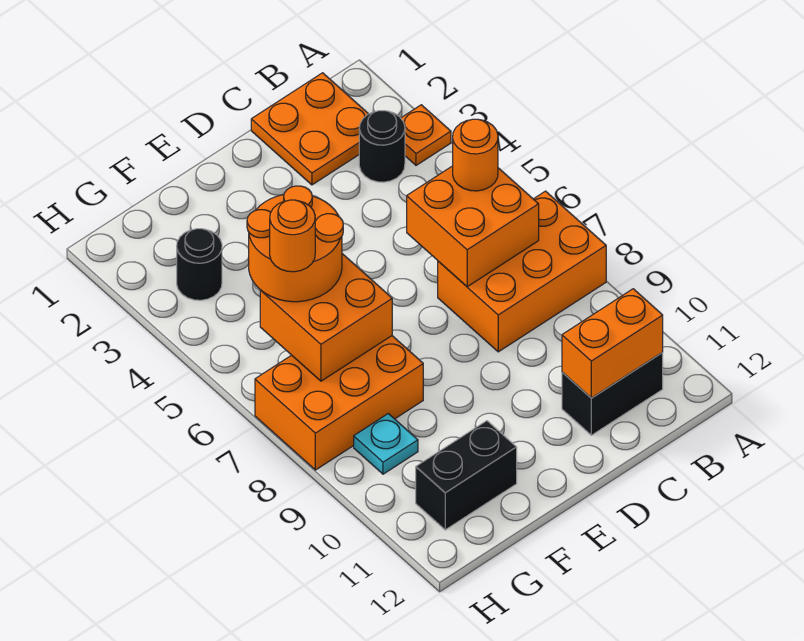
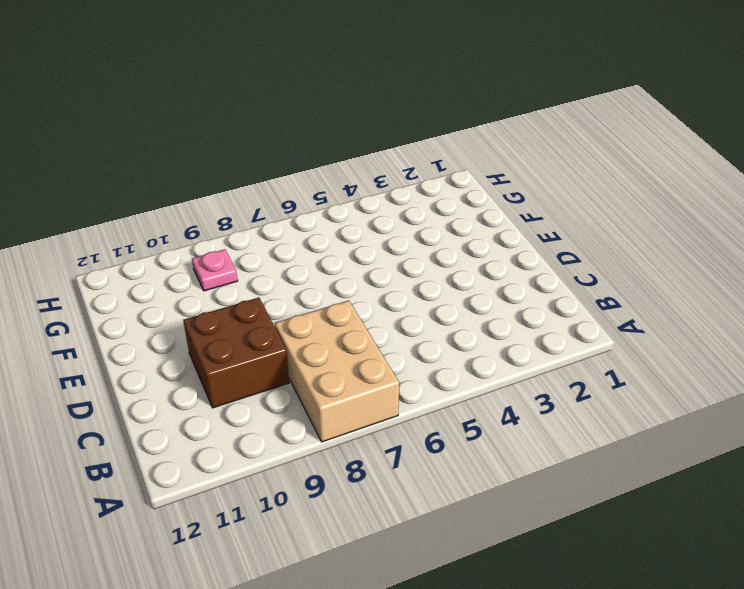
tan 2x3 brick [275,300,399,442] -> orange 2x3 brick [438,191,606,352]
brown 2x2 brick [183,298,289,408] -> none
pink 1x1 plate [192,250,238,291] -> cyan 1x1 plate [354,414,418,474]
none -> orange 1x1 plate [401,105,451,165]
none -> orange 2x2 plate [251,73,368,185]
none -> black 1x1 round brick [359,111,405,182]

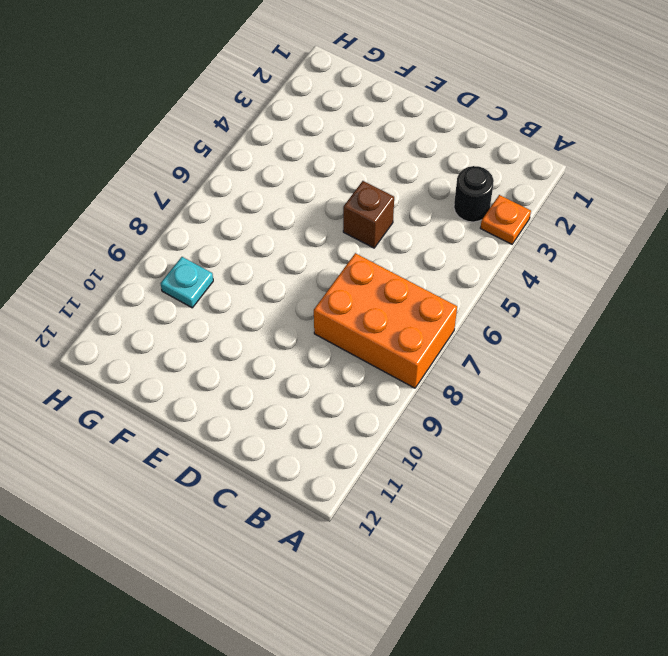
brown 1x1 brick [343,181,394,248] -> none
none -> orange 2x2 plate [251,73,368,185]
none -> black 1x2 brick [562,353,663,435]
none -> orange 2x3 brick [255,336,423,470]

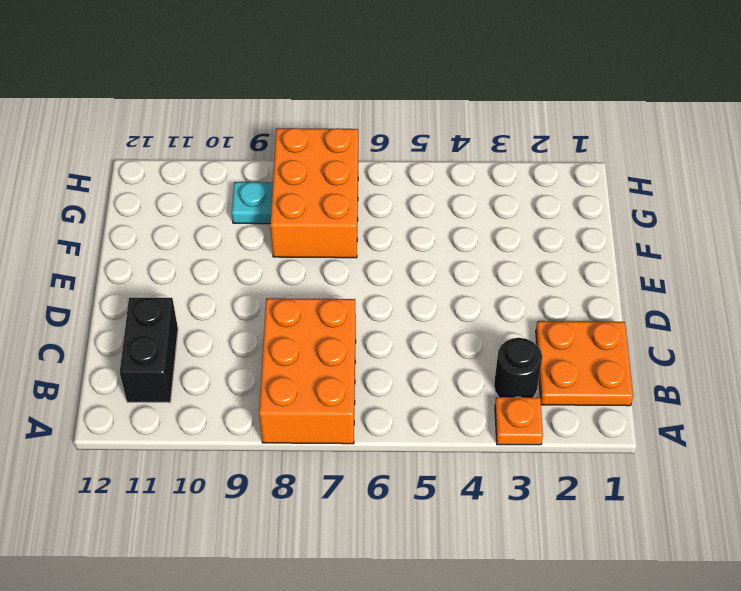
none -> black 1x2 brick [416,421,517,530]
none -> black 1x1 round brick [177,229,222,300]
none -> orange 2x2 brick [407,166,539,287]

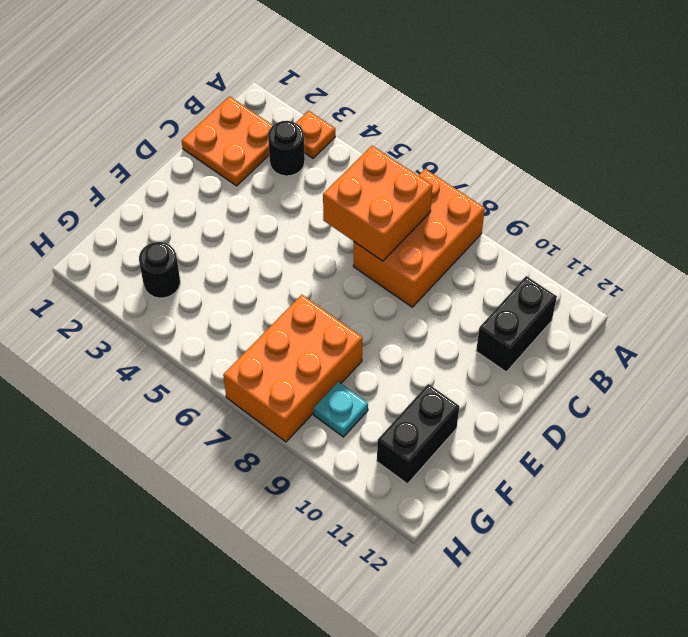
none -> orange 1x2 brick [562,289,663,398]
none -> orange 2x2 brick [260,254,392,381]
none -> orange 1x1 round brick [453,119,498,191]

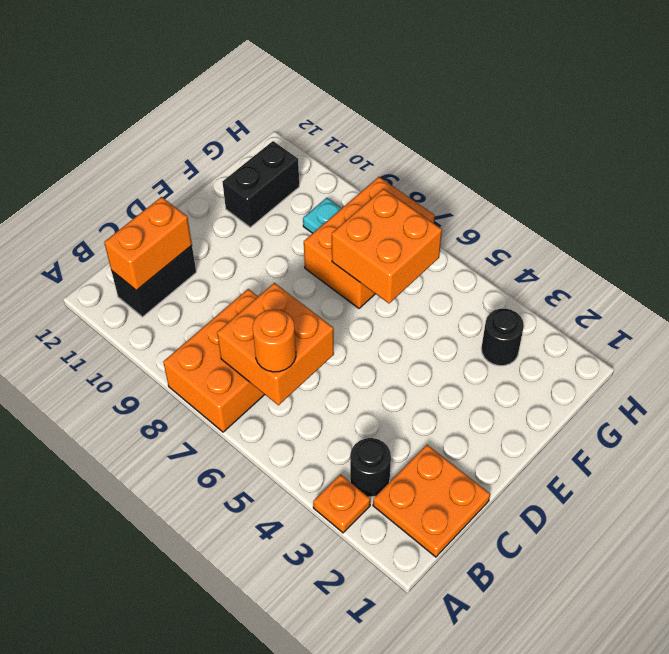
none -> orange 2x2 round brick [247,186,343,302]
none -> orange 1x1 round brick [270,200,315,272]

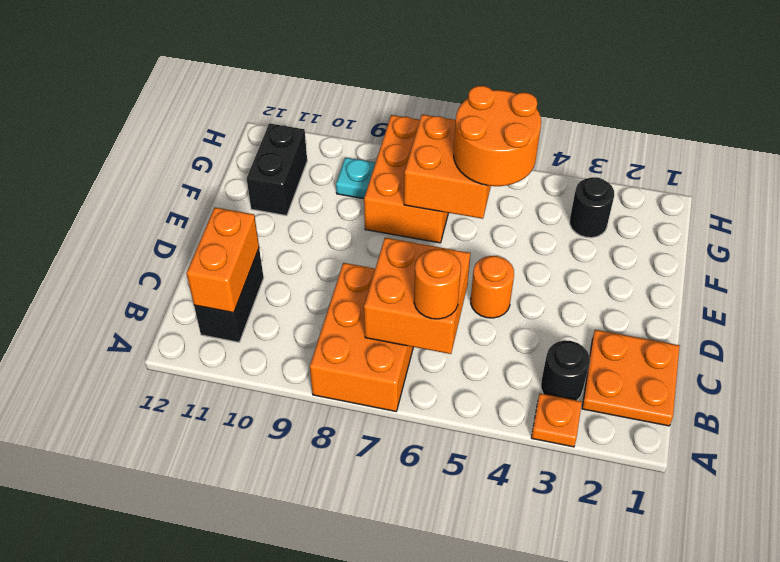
orange 1x1 round brick [471,256,514,318] -> orange 1x1 round brick moved to [270,200,315,272]

